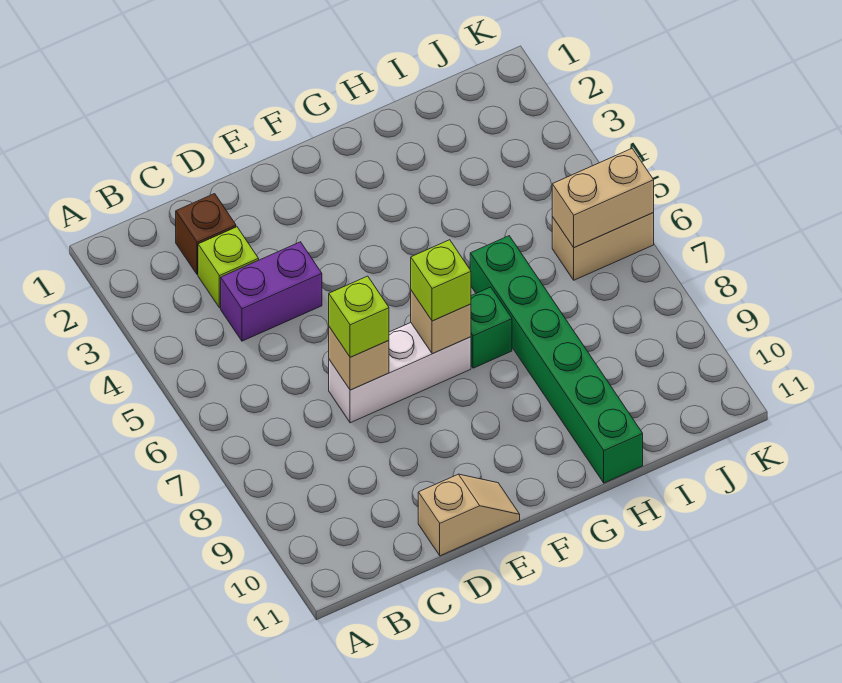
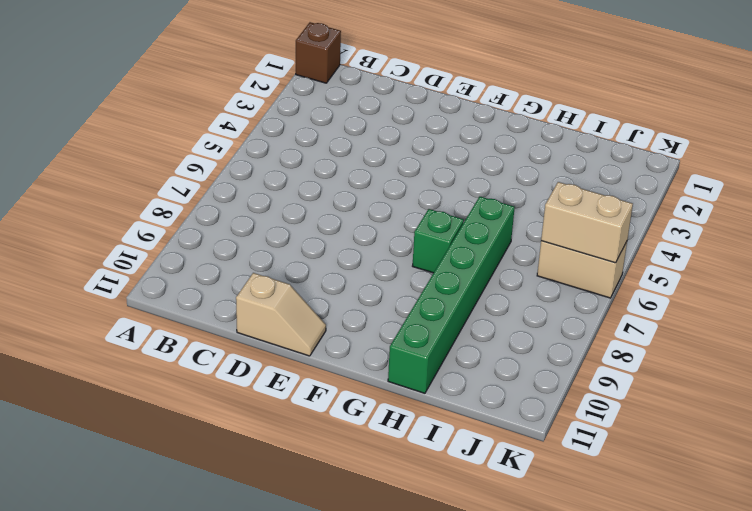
brown 1x1 brick [296,22,341,83] -> brown 1x1 brick moved to [176,194,236,275]
none -> lime 1x1 brick [198,227,259,308]
none -> purple 1x2 brick [221,242,322,341]
none -> white 1x3 brick [329,323,471,423]

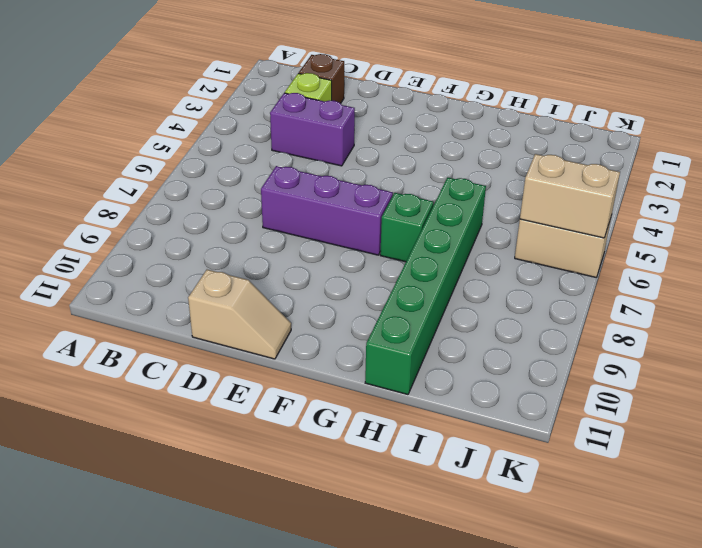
purple 1x3 brick [261,166,393,255] -> white 1x3 brick [329,323,471,423]
none -> tan 1x1 brick [329,327,389,390]
none -> tan 1x1 brick [411,291,471,354]
none -> lime 1x1 brick [329,276,389,357]

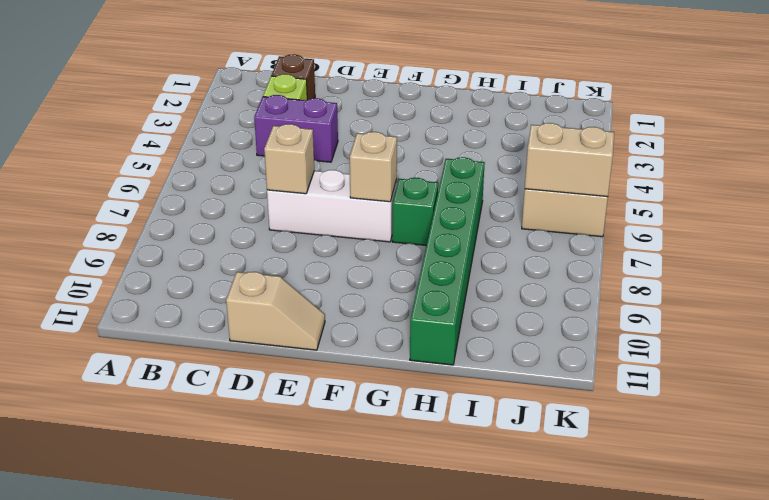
none -> lime 1x1 brick [329,276,389,357]
none -> lime 1x1 brick [411,240,471,321]

